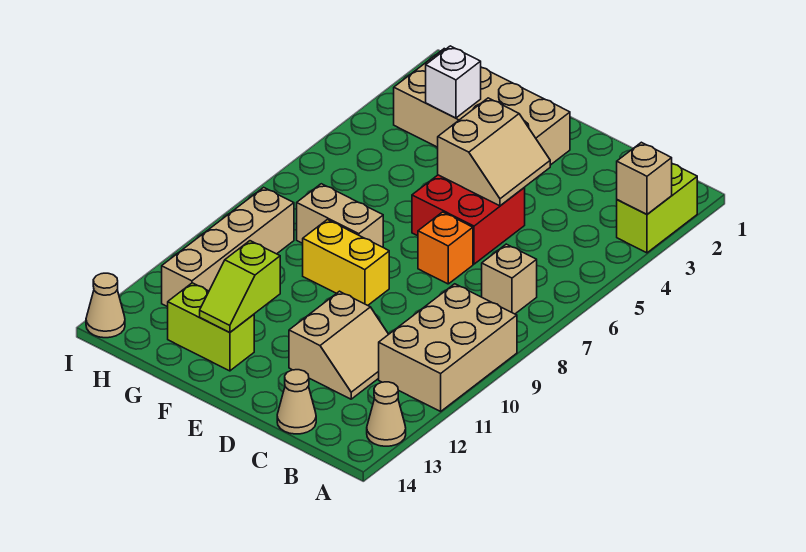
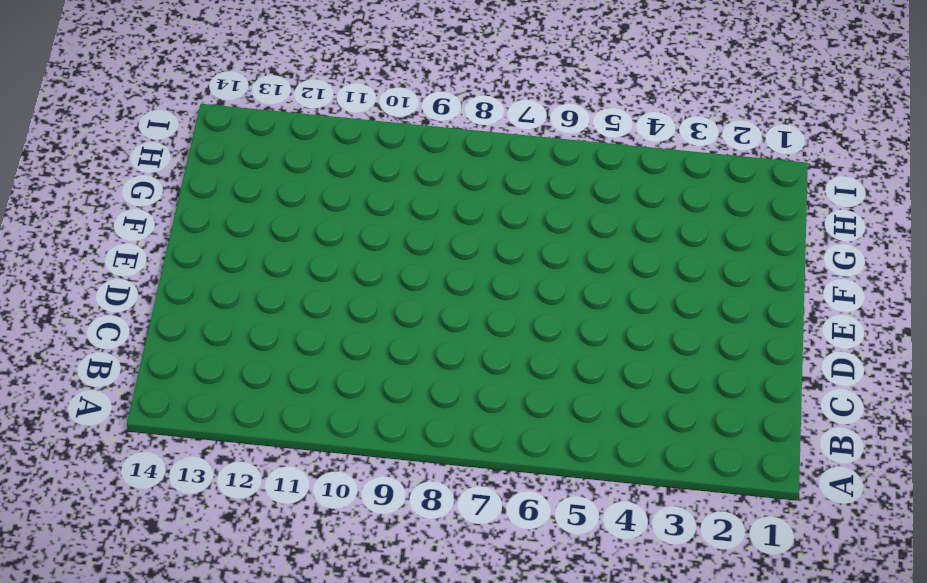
none -> lime 1x2 brick [617,164,697,253]
none -> tan 2x3 brick [379,284,517,411]
none -> tan 1x1 cone [367,382,406,446]

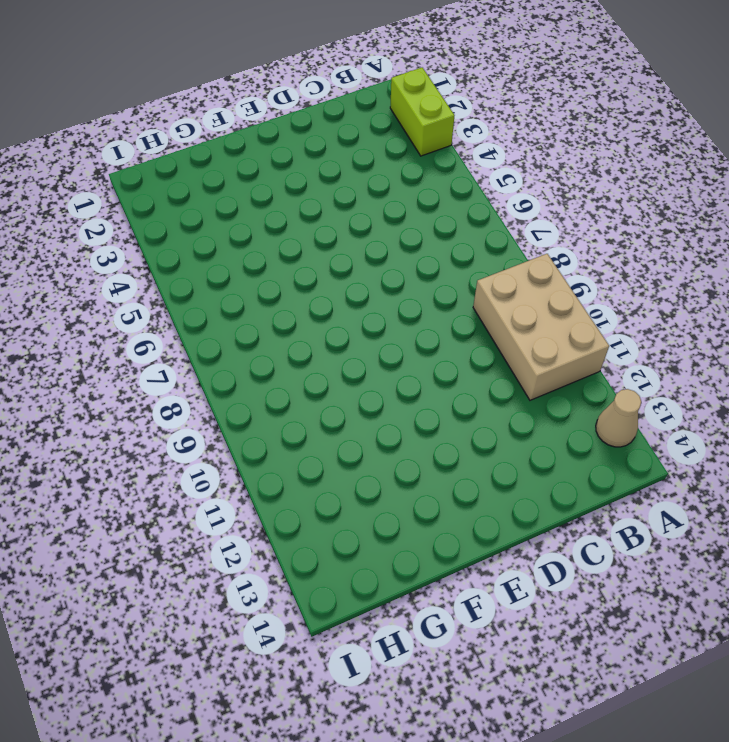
none -> tan 1x1 brick [482,244,537,314]
none -> tan 2x2 slope [289,291,389,399]
none -> tan 1x1 cone [277,370,316,434]

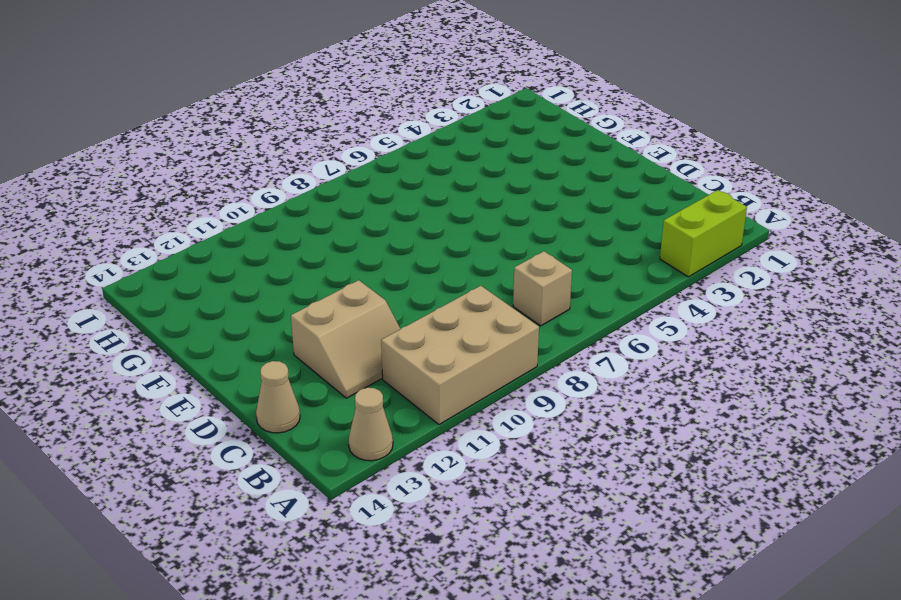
none -> red 2x2 brick [412,175,525,264]
none -> orange 1x1 brick [418,212,473,284]
none -> tan 2x4 brick [394,49,570,165]

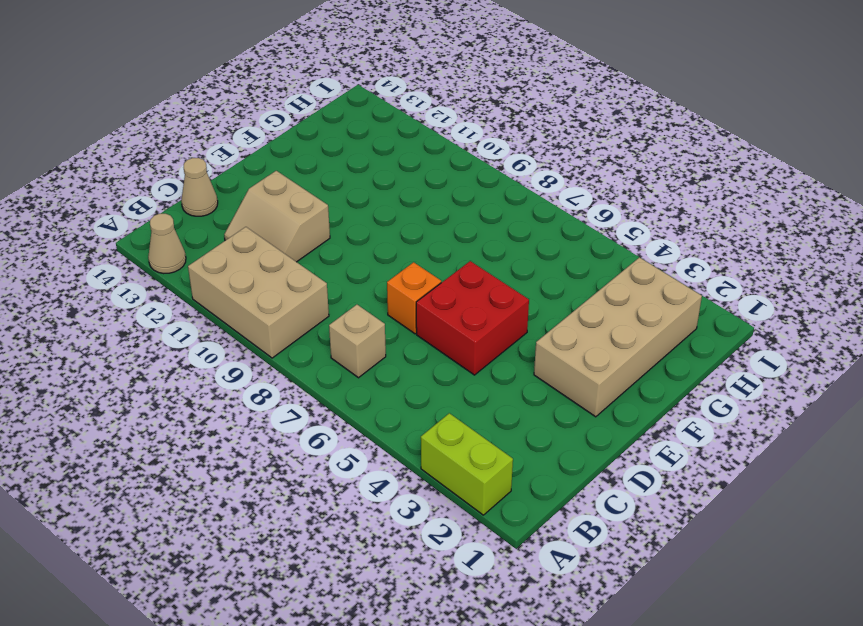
none -> yellow 1x2 brick [303,220,389,305]
none -> tan 1x2 brick [297,184,383,247]
none -> lime 1x2 brick [168,283,254,371]

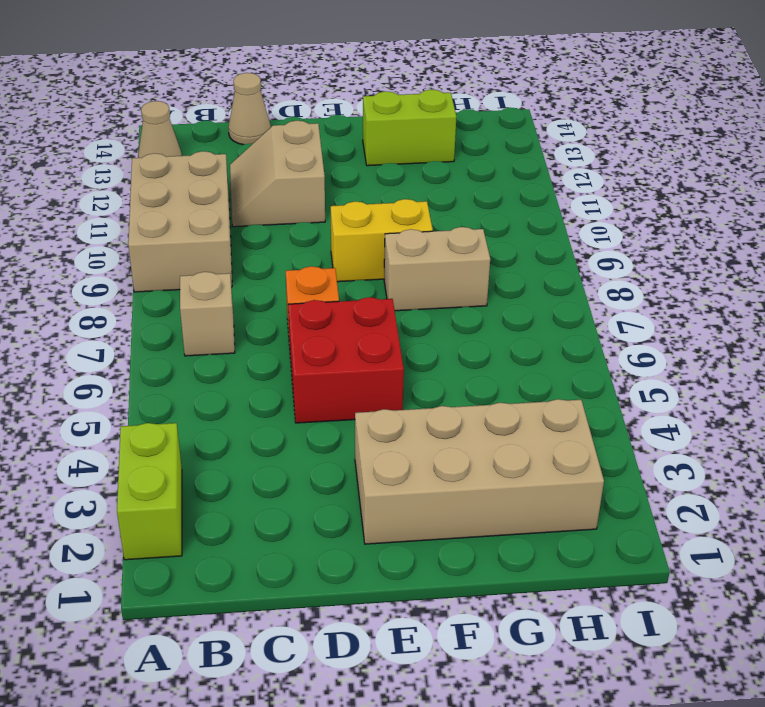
none -> tan 1x4 brick [162,187,294,307]
none -> tan 1x1 cone [86,273,125,338]
none -> tan 1x1 brick [617,142,672,214]

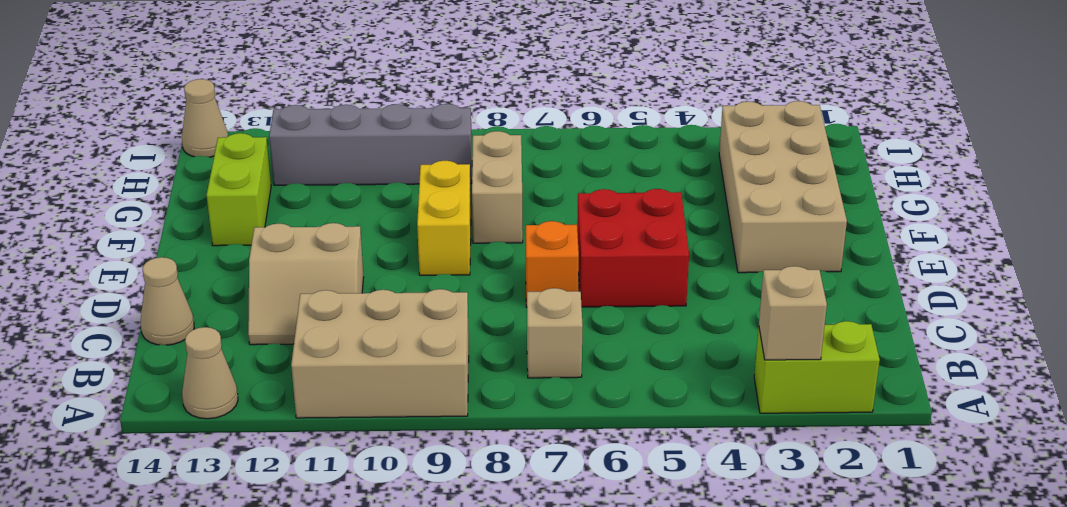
grey 1x4 brick [269,104,472,185] -> tan 1x4 brick [162,187,294,307]
none -> tan 2x2 slope [438,98,550,206]
none -> lime 1x2 slope [200,241,280,333]
none -> white 1x1 brick [426,46,481,118]

